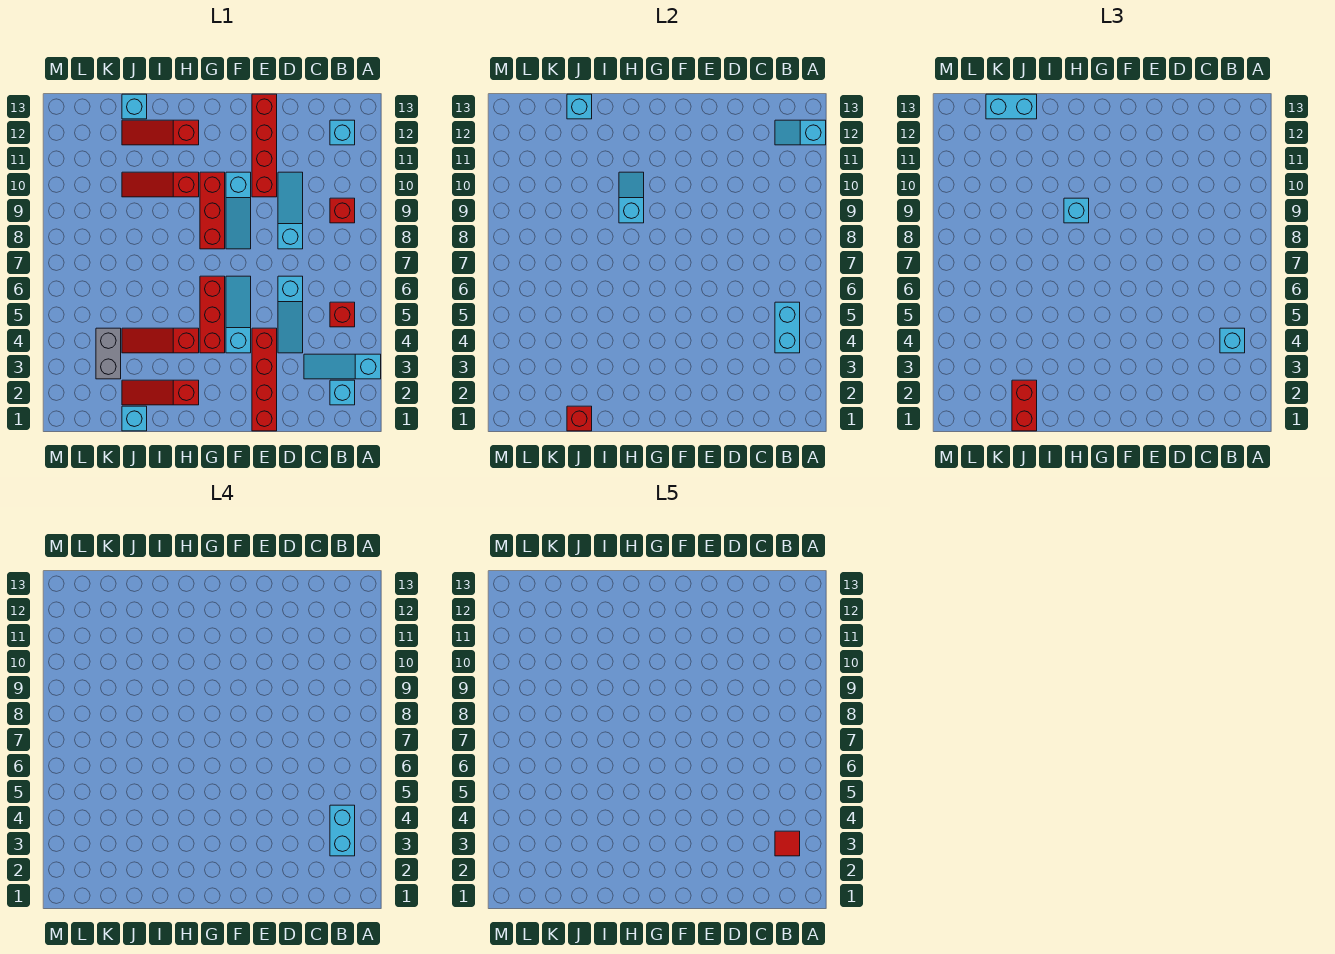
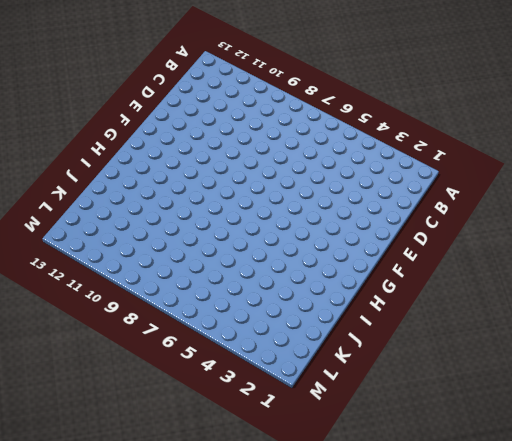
none -> cyan 1x3 slope [304,354,381,379]
none -> cyan 1x1 brick [330,380,355,405]
none -> red 1x1 brick [330,302,355,327]
none -> red 1x1 brick [330,198,355,223]

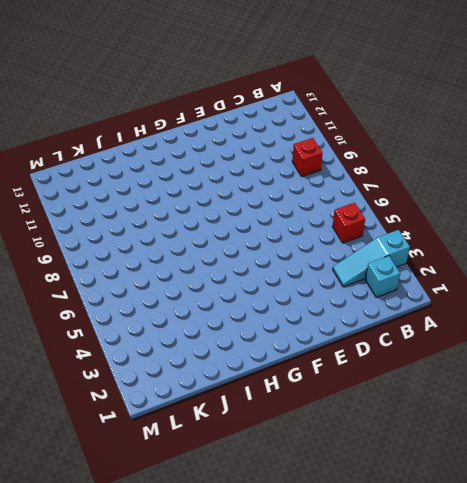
none -> cyan 1x1 brick [330,120,355,145]
none -> cyan 1x3 slope [278,276,303,353]
none -> cyan 1x3 slope [278,172,303,249]
none -> red 1x4 brick [252,328,277,431]

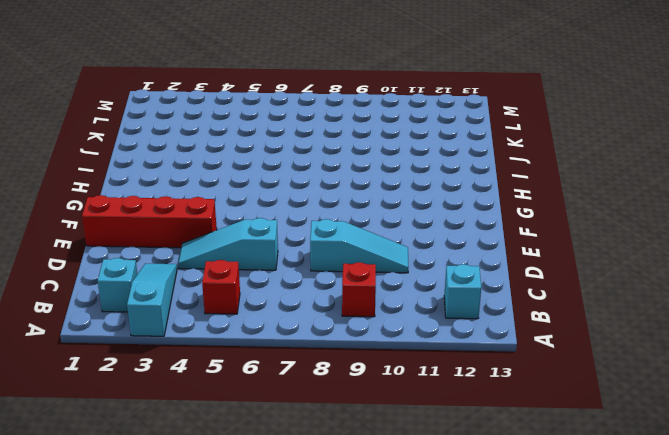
none -> red 1x4 brick [252,94,277,197]
none -> cyan 1x3 slope [226,276,251,353]
none -> cyan 1x3 slope [226,172,251,249]
none -> red 1x3 brick [200,276,225,353]

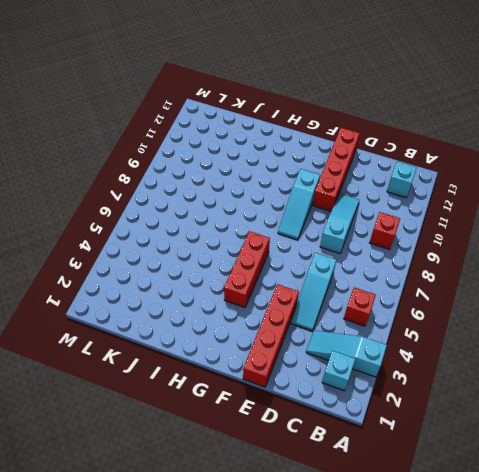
none -> cyan 1x3 slope [226,276,251,353]
none -> red 1x3 brick [200,172,225,249]
none -> red 1x3 slope [122,380,199,405]
none -> red 1x3 slope [122,328,199,353]

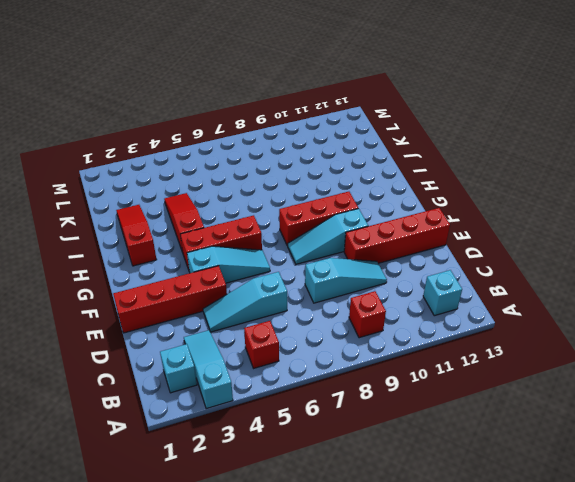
none -> red 1x3 slope [122,172,199,197]
none -> red 1x3 slope [122,120,199,145]
none -> cyan 1x1 brick [122,406,147,431]
none -> cyan 1x1 brick [122,94,147,119]

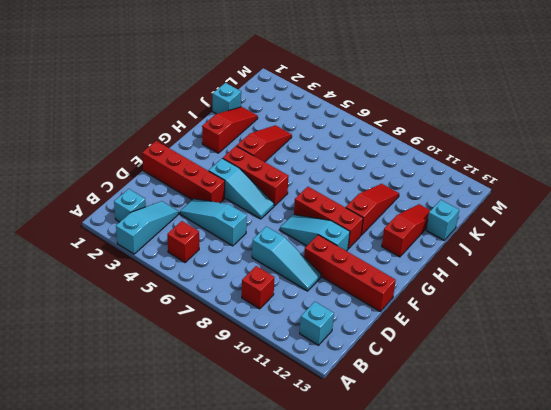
none -> grey 1x2 brick [96,328,121,379]
none -> cyan 1x2 slope [775,120,826,145]
none -> cyan 1x2 brick [775,302,800,353]
none -> cyan 1x2 slope [619,172,644,223]

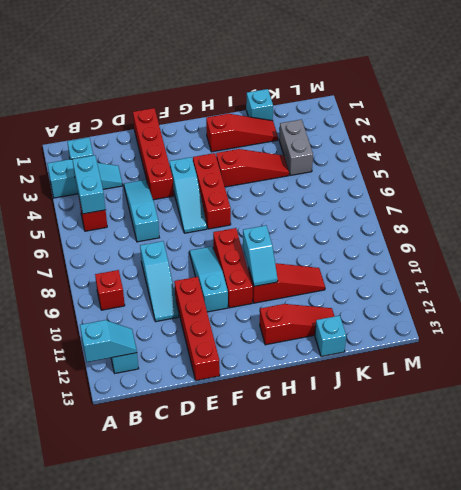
none -> red 1x1 brick [567,406,592,431]
none -> cyan 1x1 brick [567,94,592,119]
none -> cyan 1x1 brick [1220,328,1245,353]
none -> cyan 1x1 brick [1064,198,1089,223]

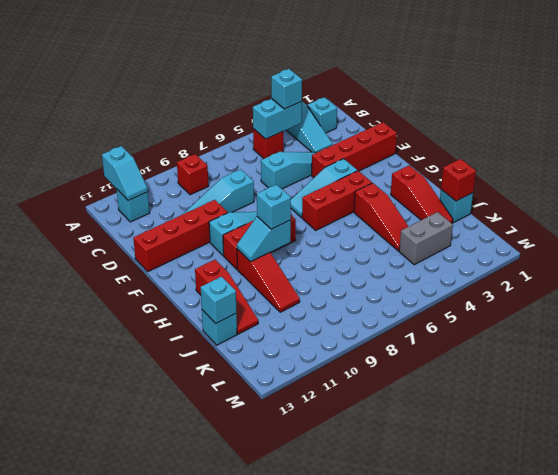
none -> red 1x2 brick [1012,380,1037,431]
none -> cyan 1x2 brick [986,94,1037,119]
none -> cyan 1x2 brick [330,805,355,856]
none -> red 1x1 tile [775,831,800,856]

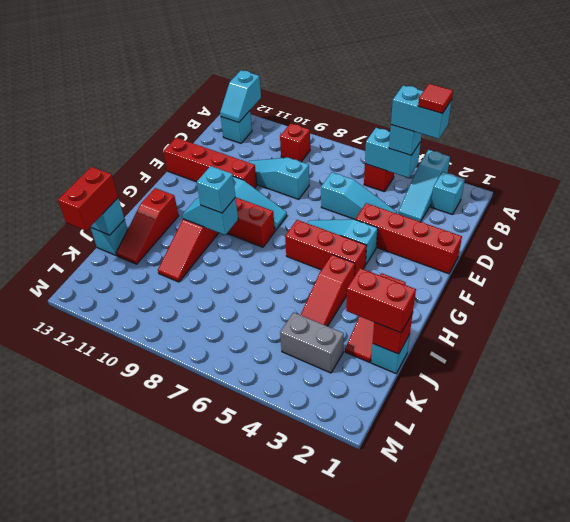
red 1x2 brick [58,167,118,231] -> cyan 1x2 brick [986,94,1037,119]

